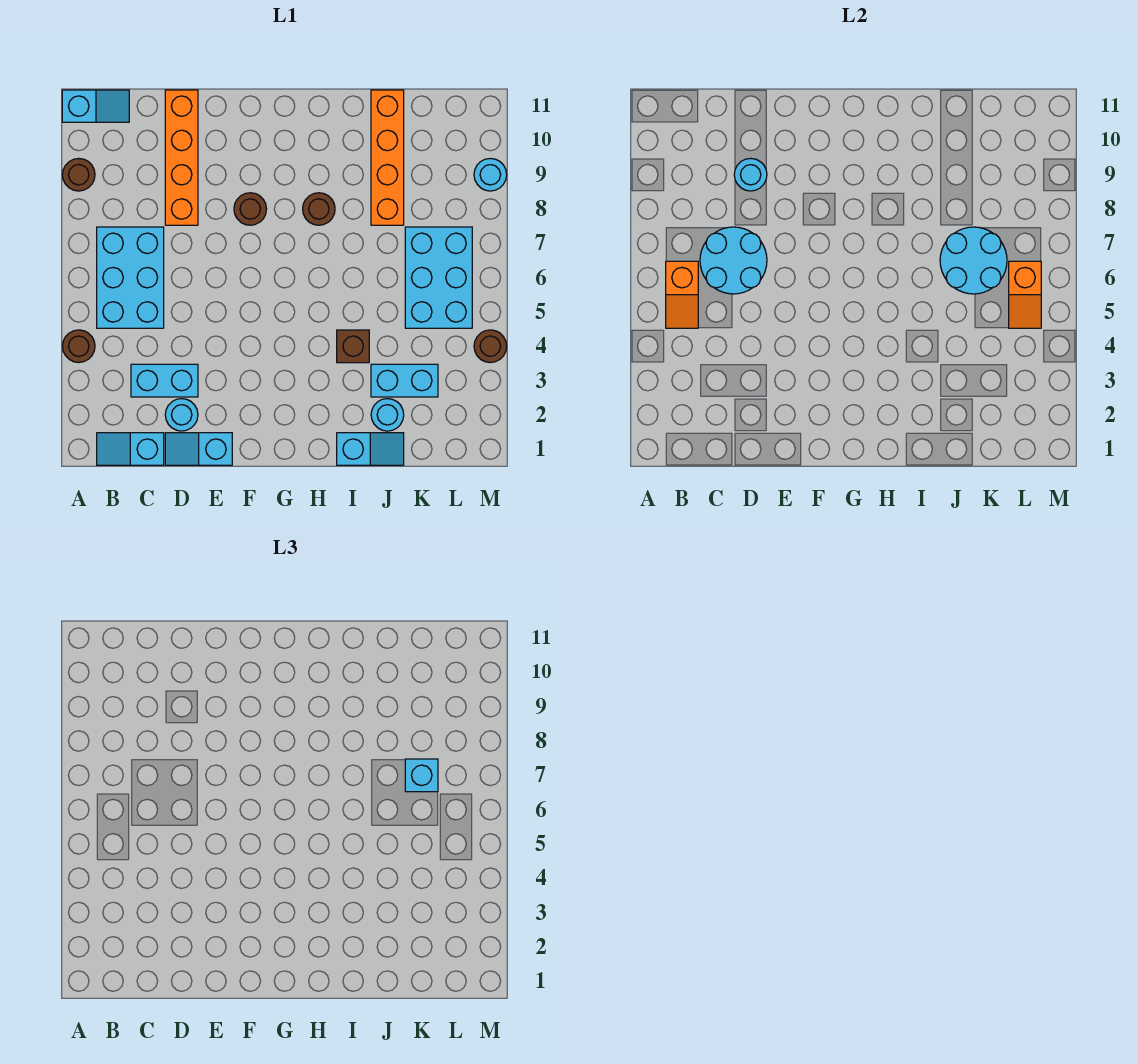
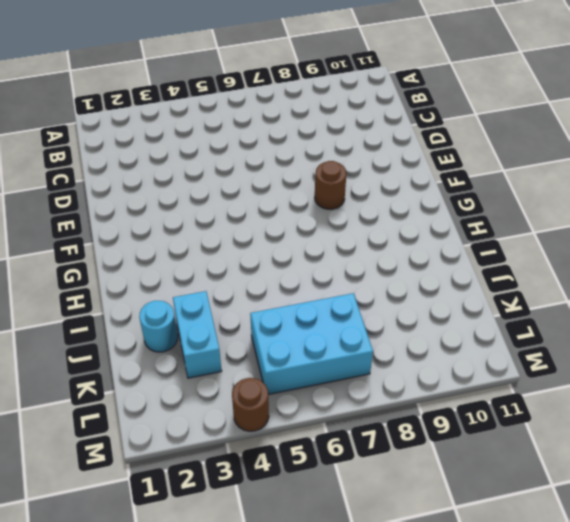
none -> brown 1x1 round brick [62,330,95,363]
none -> brown 1x1 round brick [62,158,95,191]
none -> cyan 1x2 slope [62,90,129,122]

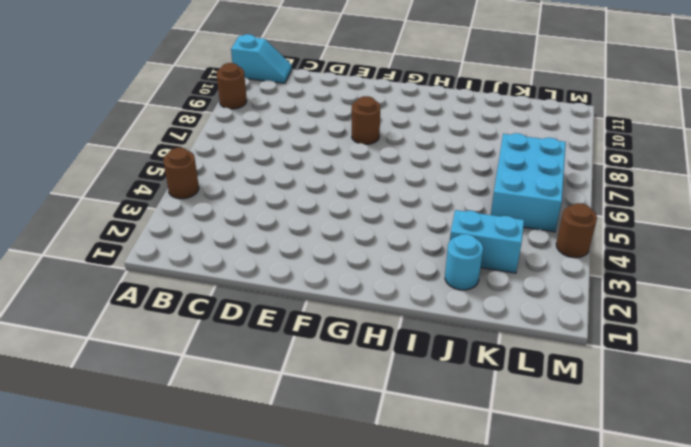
none -> cyan 1x2 slope [97,433,164,465]
none -> cyan 2x3 brick [97,227,164,328]
none -> cyan 1x2 brick [131,364,198,397]

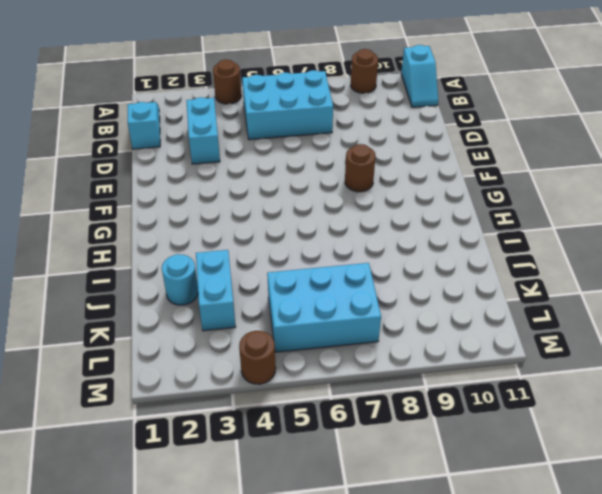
none -> cyan 1x2 slope [165,433,232,465]
none -> cyan 1x1 round brick [165,399,198,431]
none -> orange 1x4 brick [165,90,198,225]

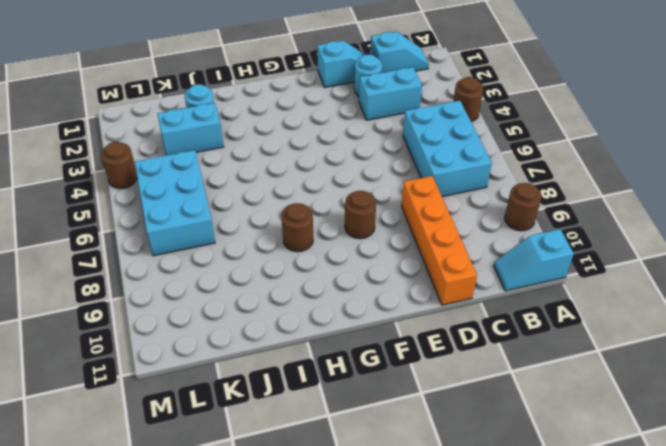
none -> cyan 1x2 slope [337,433,404,465]
none -> brown 1x1 brick [337,330,369,363]
none -> orange 1x4 brick [371,90,404,225]

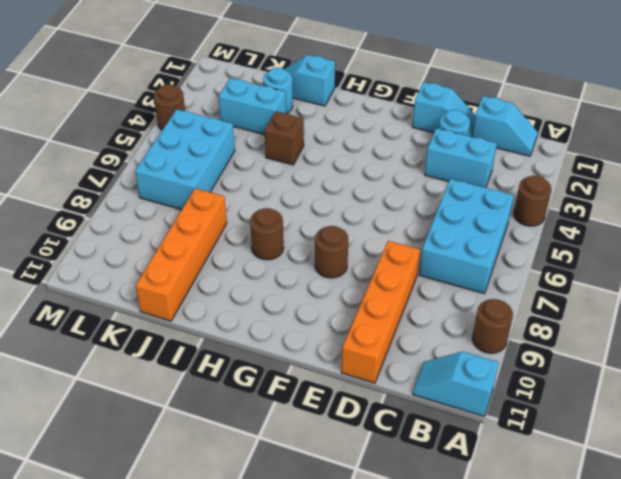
none -> cyan 1x1 round brick [474,158,507,191]
none -> orange 1x2 slope [666,261,698,328]
none -> cyan 2x2 round brick [700,227,767,294]

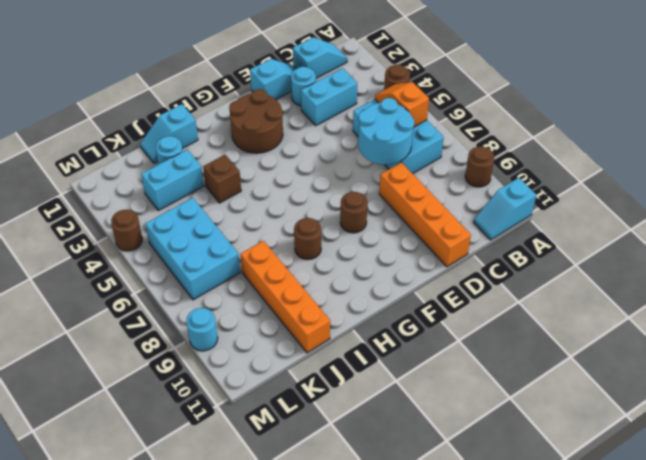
brown 2x2 round brick [229,89,283,153] -> none
none -> cyan 1x1 round brick [734,158,767,191]
none -> cyan 2x2 round brick [940,227,1007,294]
none -> orange 1x2 slope [1009,261,1041,328]

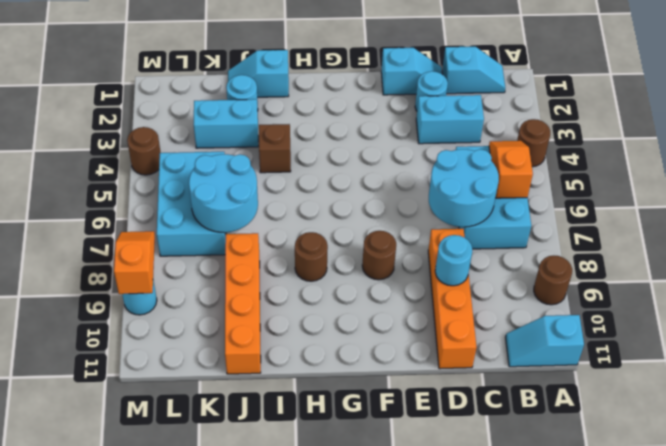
orange 1x2 slope [114,231,155,294] -> orange 1x2 slope moved to [1009,261,1041,328]
none -> cyan 1x1 brick [405,759,438,792]

